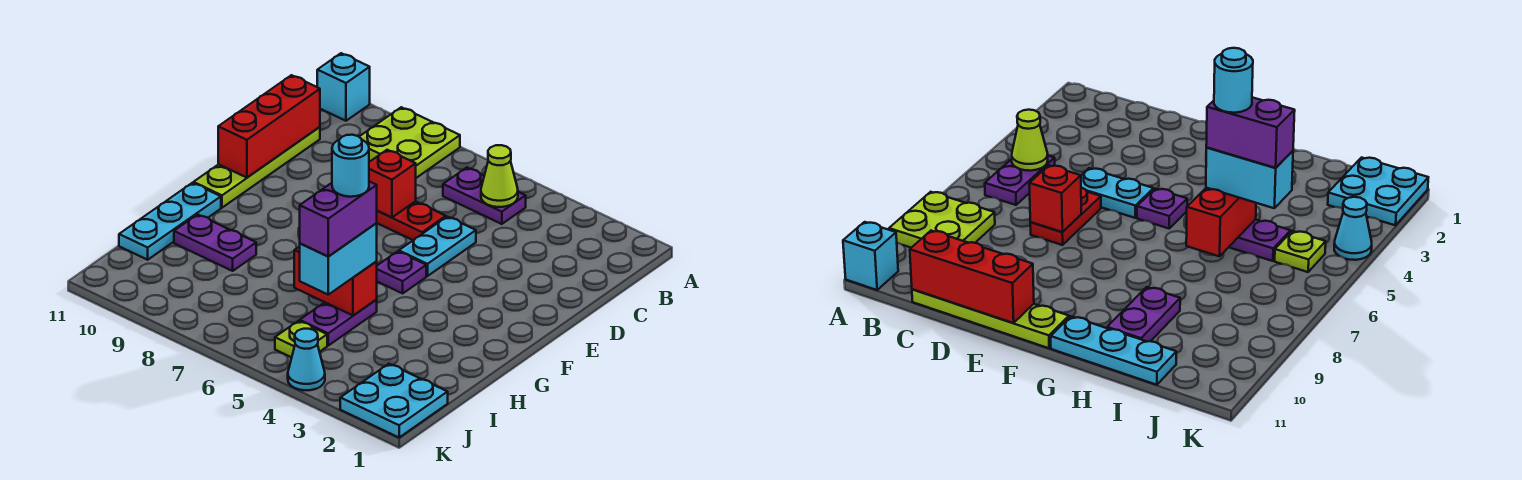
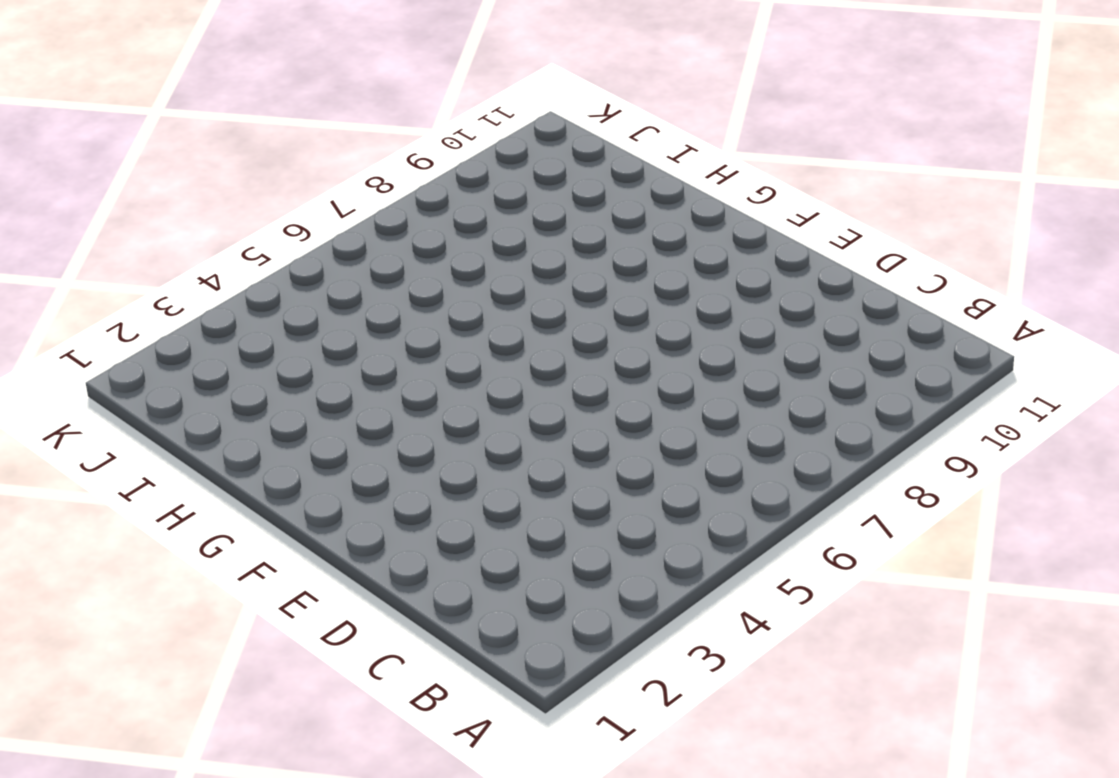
none -> lime 2x2 plate [359,107,460,178]
none -> cyan 1x1 brick [317,53,370,121]
none -> purple 1x2 plate [443,168,526,224]

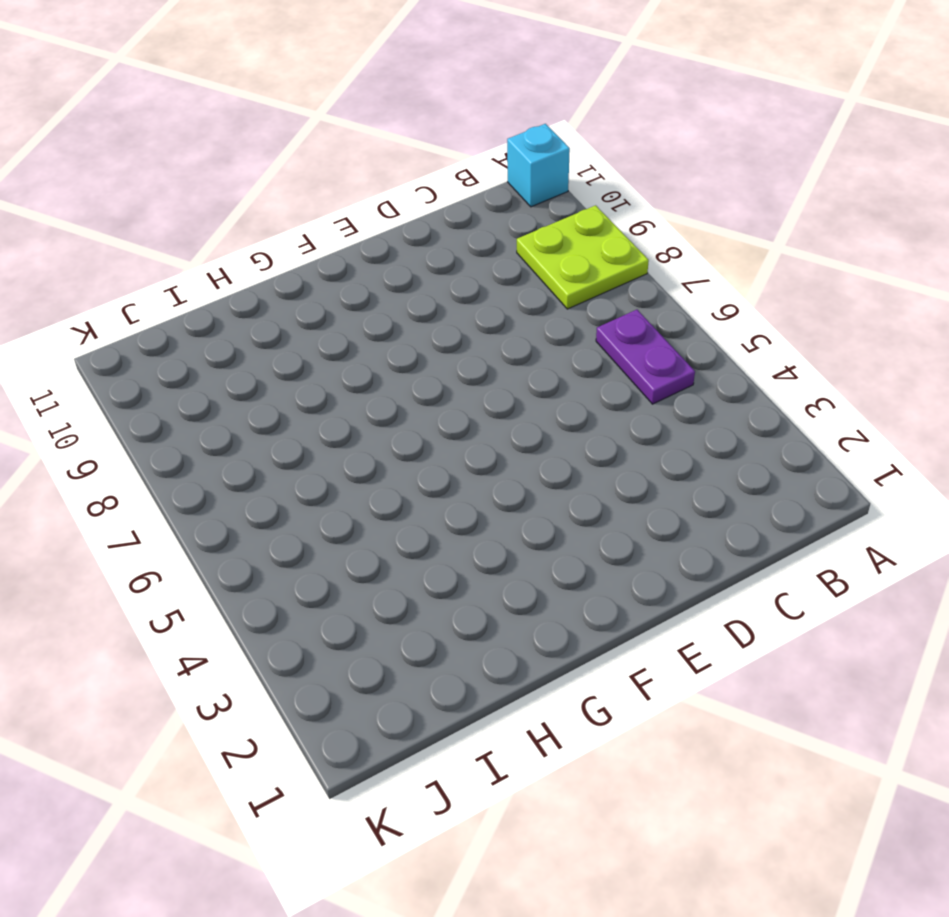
none -> lime 1x4 plate [193,127,320,208]
none -> cyan 1x2 plate [399,217,476,276]
none -> red 1x2 plate [377,201,446,240]

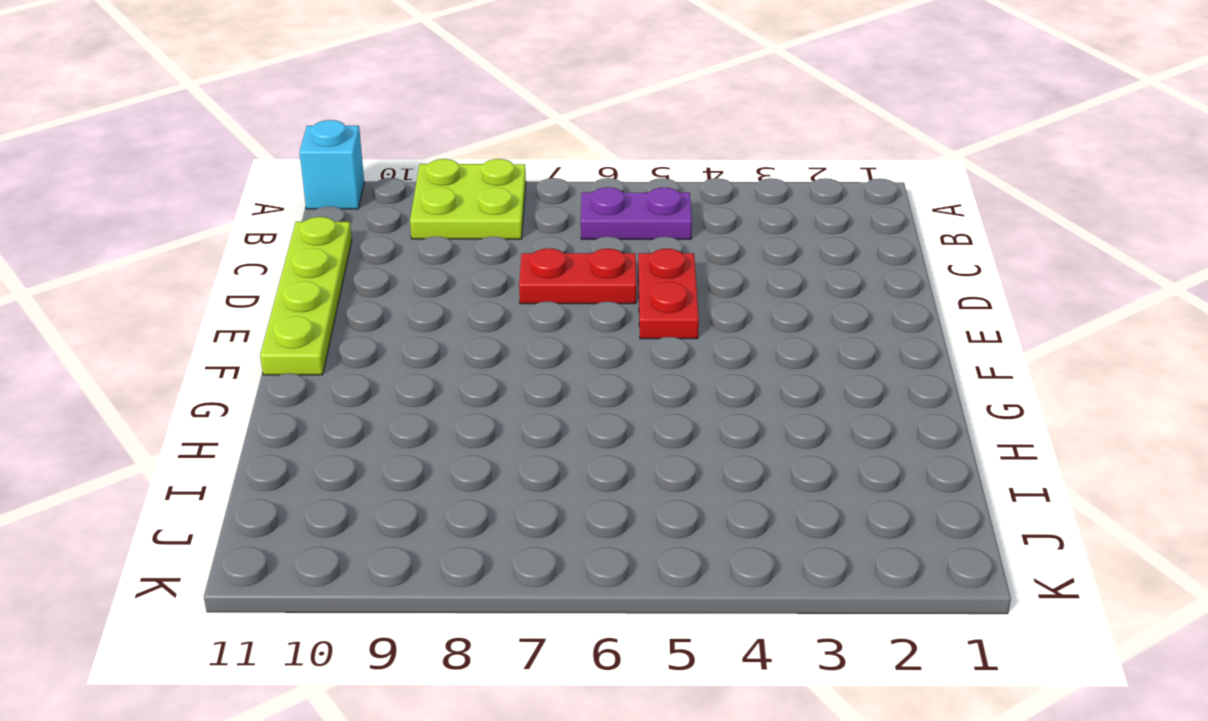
red 1x2 plate [638,249,699,339] -> cyan 1x2 plate [399,217,476,276]
none -> purple 1x1 plate [377,251,426,293]
none -> cyan 1x3 plate [119,183,221,260]
none -> purple 1x2 plate [300,300,377,345]

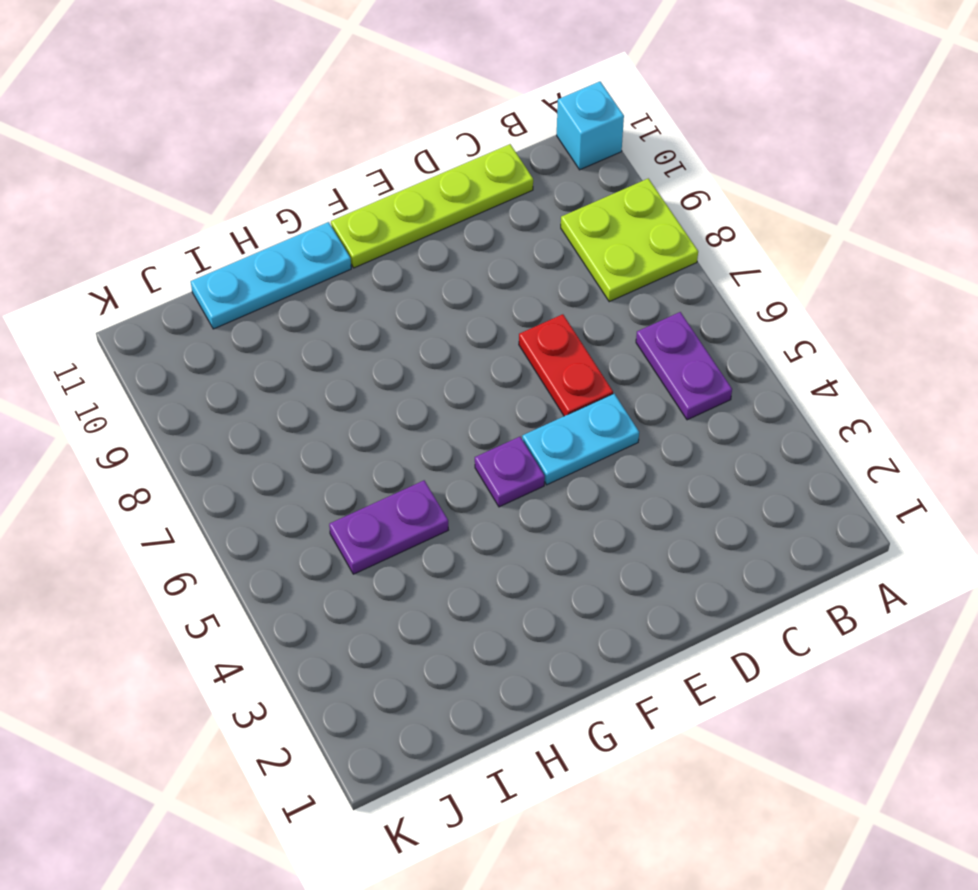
none -> purple 1x2 plate [174,215,256,271]
none -> cyan 2x2 plate [340,364,448,437]
none -> lime 1x1 plate [275,321,327,357]

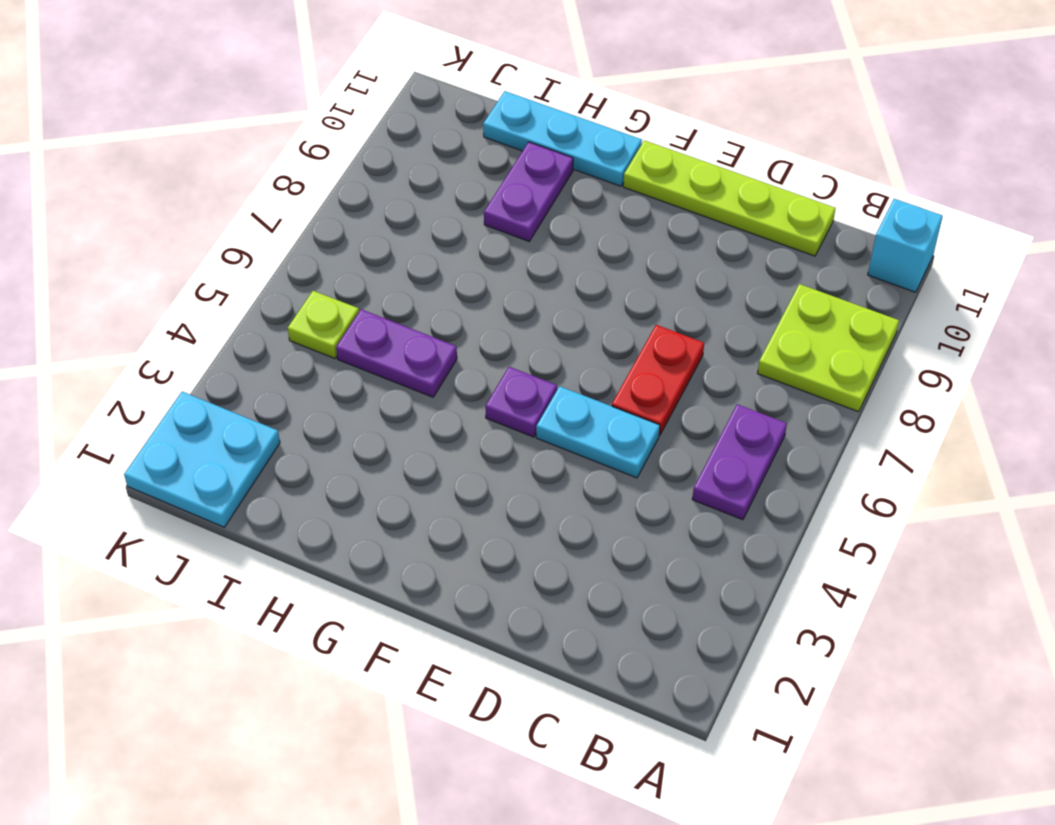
none -> cyan 1x1 cone [288,329,325,390]
none -> lime 1x1 cone [481,145,518,207]
none -> red 1x3 brick [218,75,320,178]

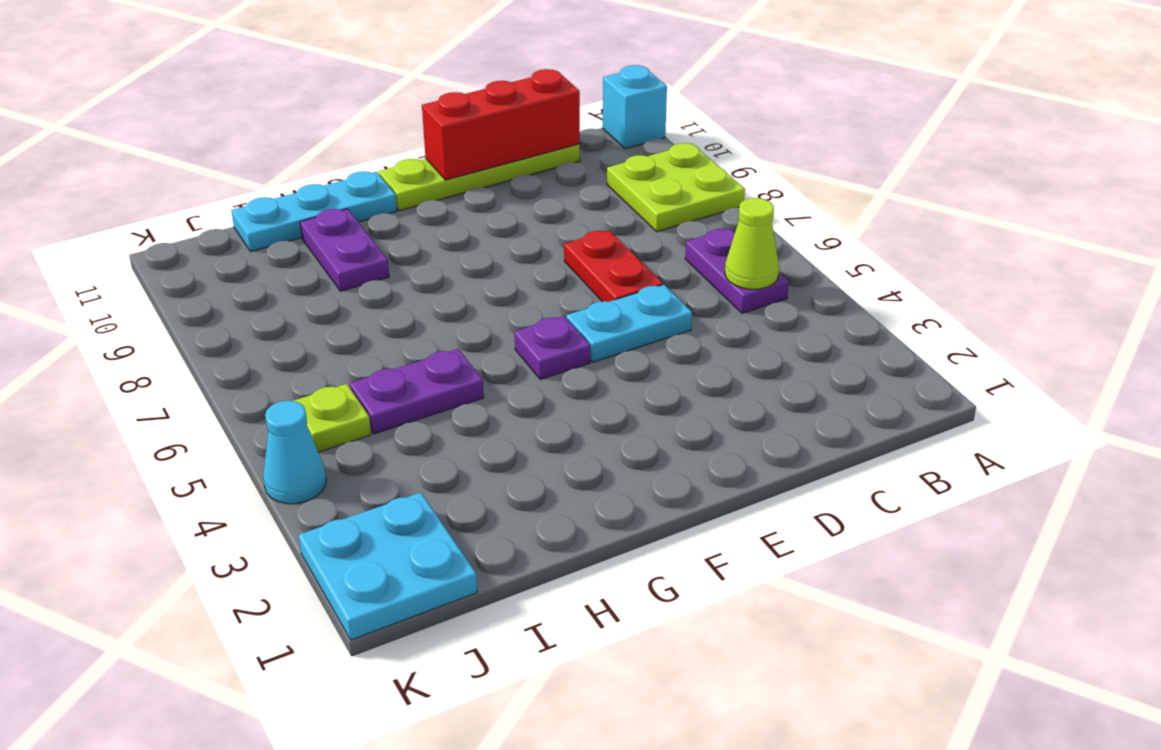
none -> red 1x1 brick [369,150,416,217]
none -> red 1x2 brick [294,246,377,315]
none -> cyan 1x2 brick [300,223,377,295]

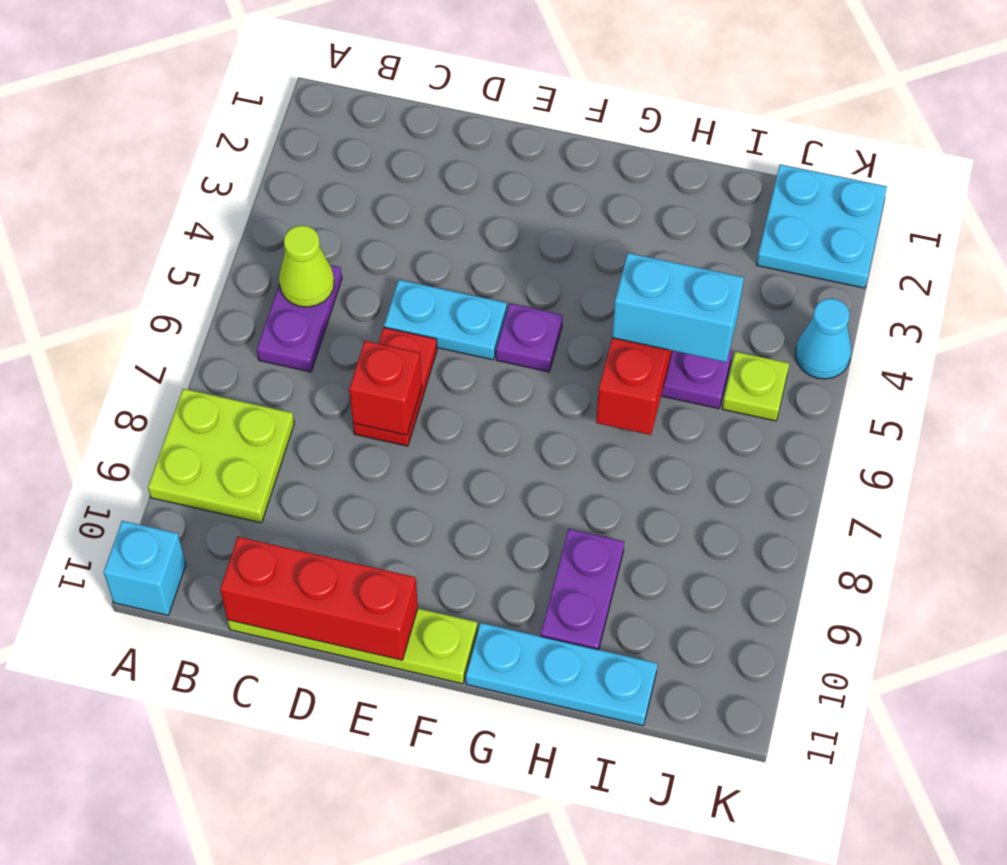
none -> purple 1x2 brick [300,181,377,257]
none -> cyan 1x1 round brick [332,135,369,197]

